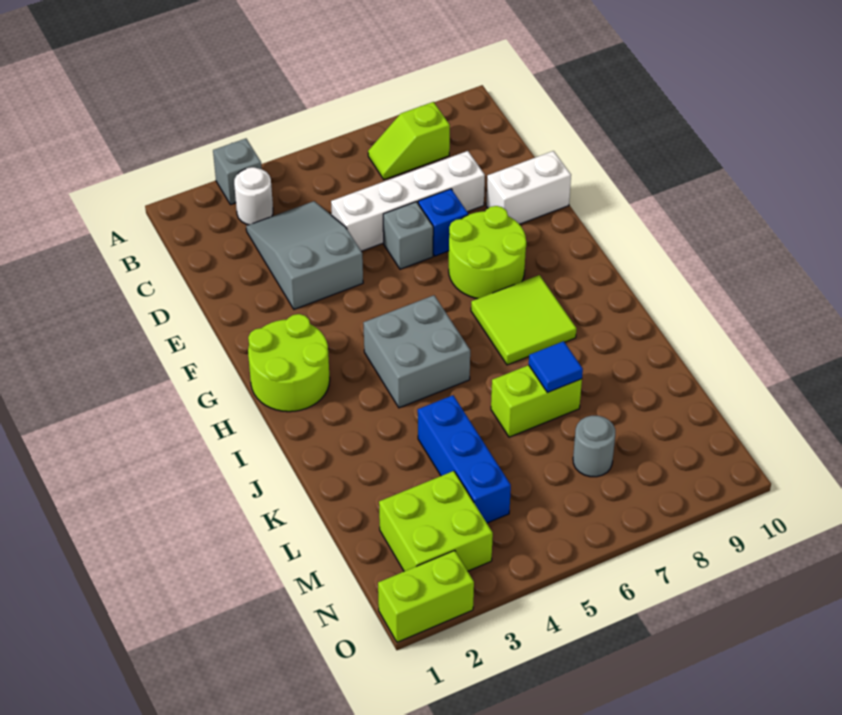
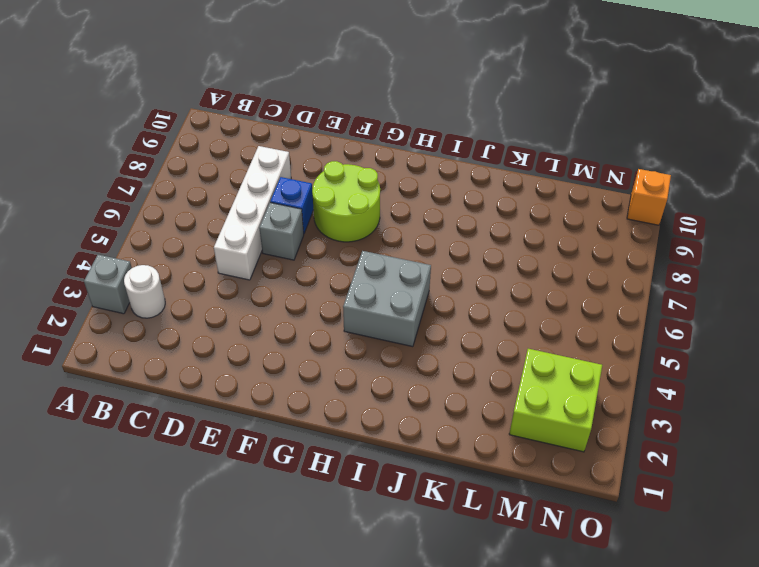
orange 1x1 brick [627,169,671,225] -> none
none -> lime 1x2 slope [368,102,450,180]
none -> grey 2x3 slope [246,201,363,309]
none -> white 1x2 brick [486,151,571,224]

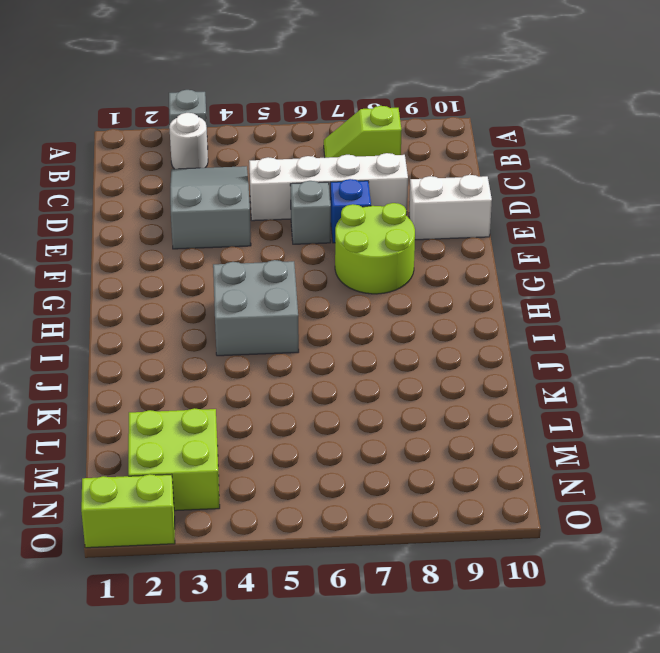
none -> lime 2x2 round brick [248,314,330,412]
none -> lime 2x2 tile [471,275,576,365]
none -> blue 1x3 brick [418,395,511,523]

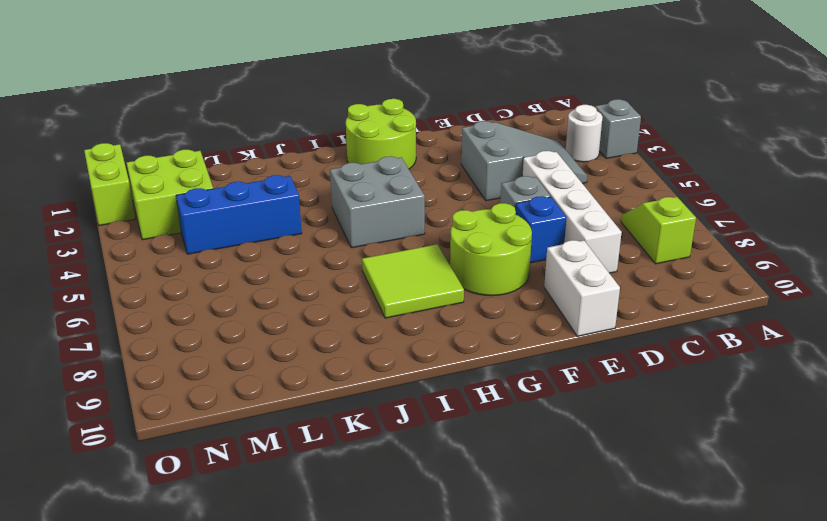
none -> lime 1x2 brick [491,365,582,437]
none -> grey 1x1 round brick [573,416,615,477]
none -> blue 1x1 tile [529,341,583,392]

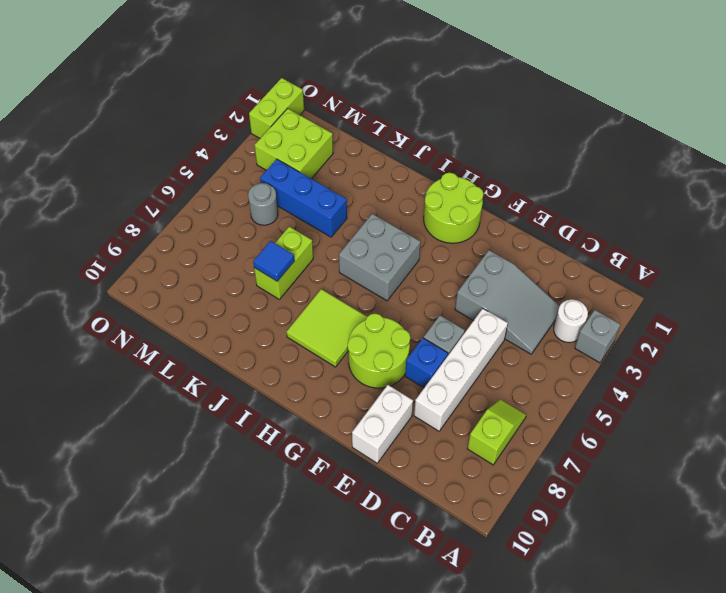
grey 1x1 round brick [248,183,278,225] -> grey 1x1 round brick moved to [573,416,615,477]

